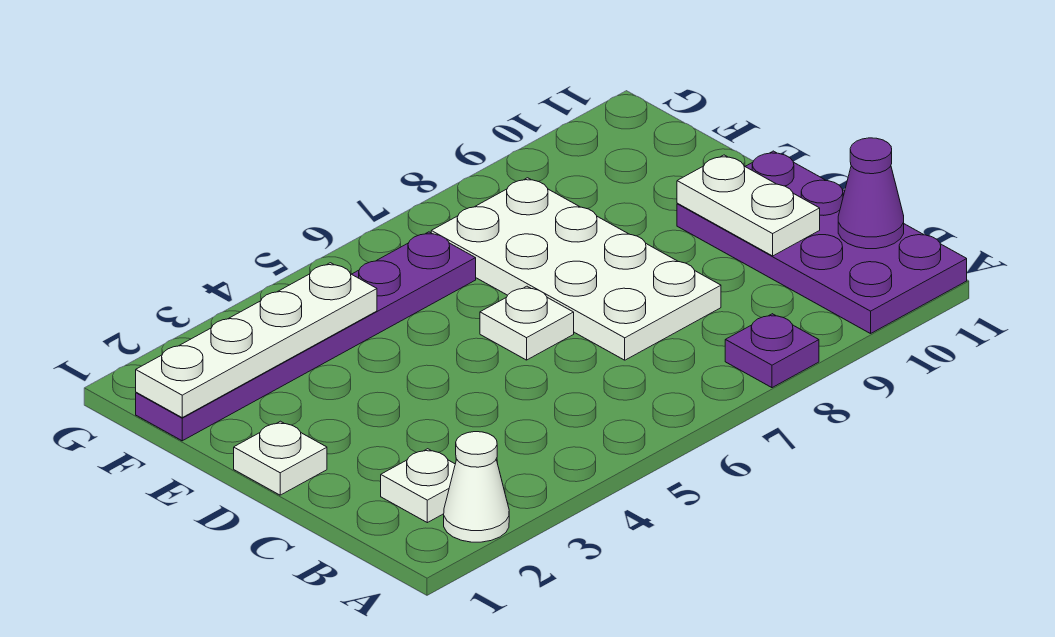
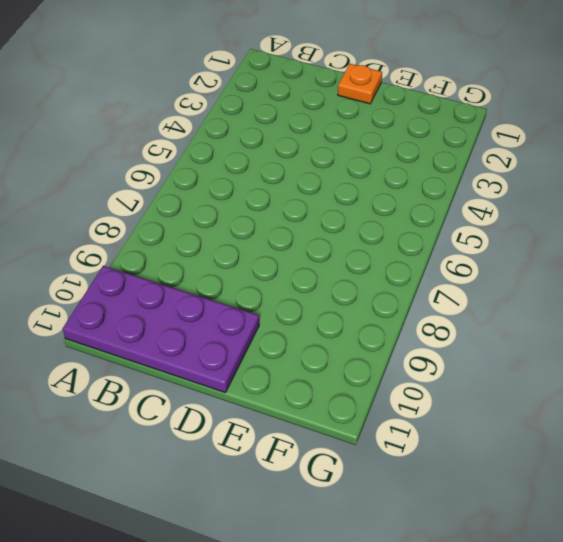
orange 1x1 plate [338,64,382,104] -> white 1x1 plate [234,421,327,495]
none -> white 1x1 cone [444,432,509,542]
none -> purple 1x1 plate [725,314,819,388]

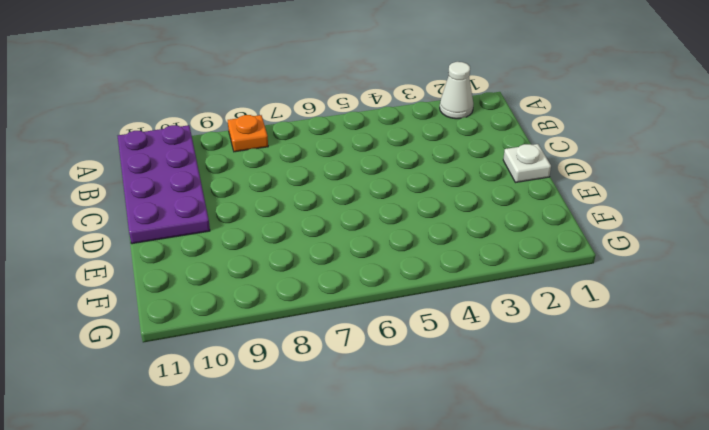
orange 1x1 plate [228,115,268,152] -> purple 1x1 plate [725,314,819,388]
none -> white 1x1 plate [381,449,455,523]
none -> white 2x4 plate [431,178,721,360]

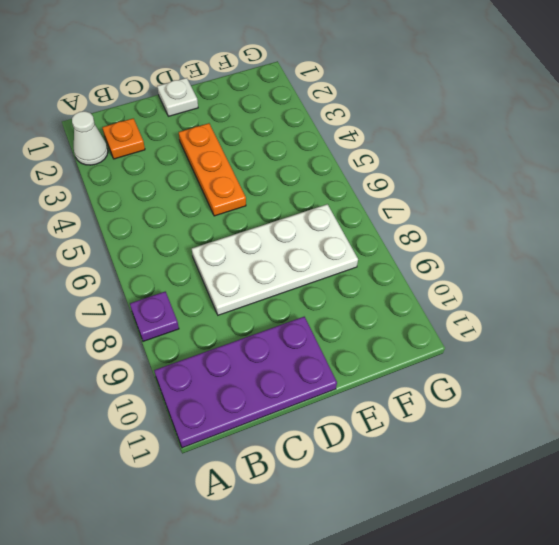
orange 1x1 plate [102,118,145,159] -> white 1x1 plate [381,449,455,523]
orange 1x3 plate [179,123,246,216] -> none
none -> white 1x1 plate [480,286,574,360]
none -> purple 1x6 plate [136,232,476,441]

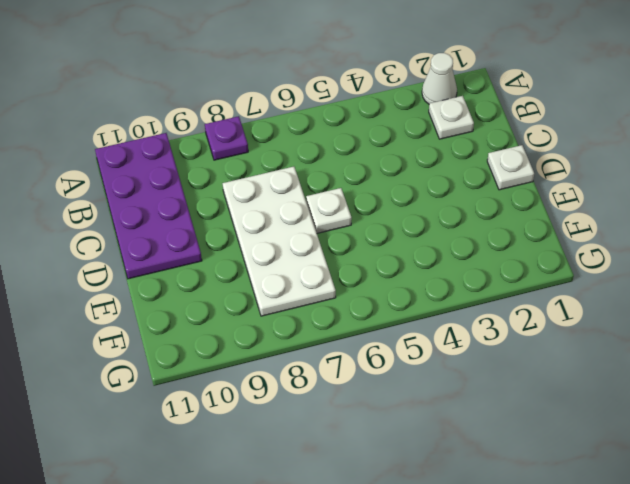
none -> purple 1x6 plate [136,232,476,441]
none -> purple 1x1 cone [838,138,904,249]

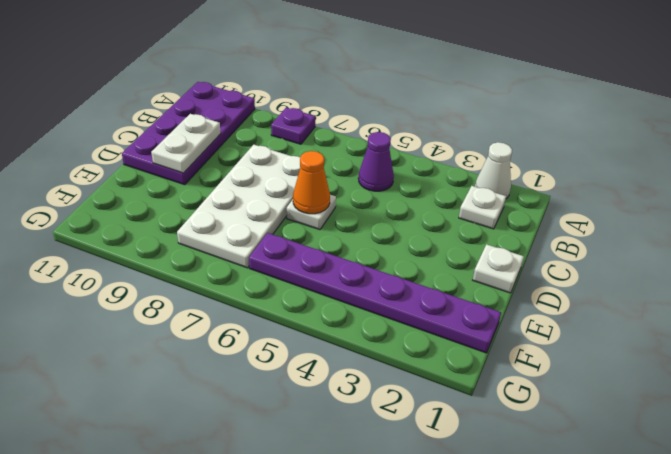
purple 1x1 cone [358,132,394,191] -> purple 1x1 cone moved to [838,138,904,249]
orange 1x1 cone [293,151,330,214] -> none
none -> white 1x4 plate [136,263,377,417]

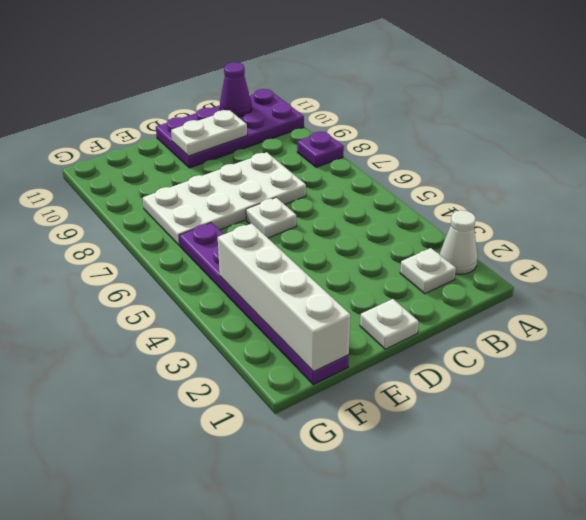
white 1x4 brick [218,223,351,372] -> white 1x4 plate [136,263,377,417]

